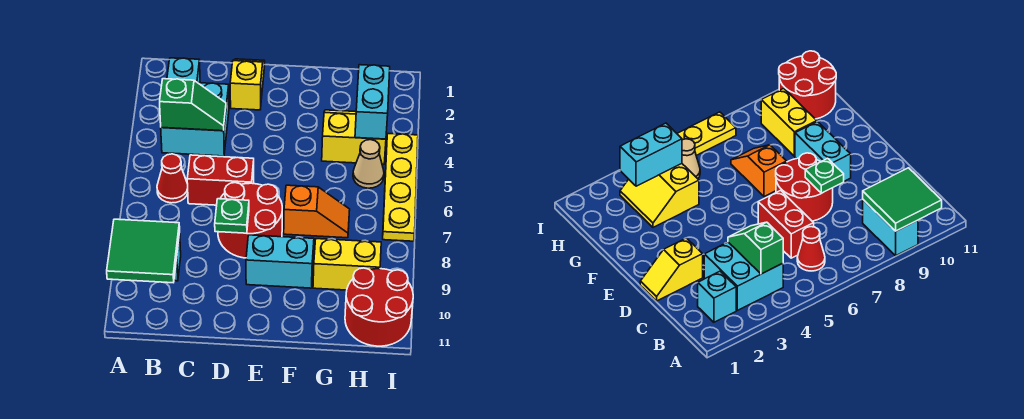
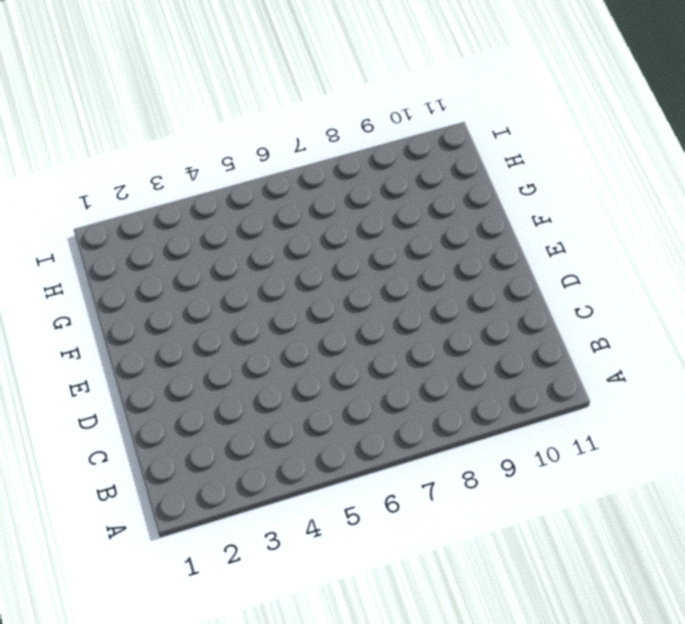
none -> cyan 1x2 brick [863,200,918,256]
none -> cyan 1x1 brick [167,58,200,83]
none -> cyan 2x2 brick [161,83,229,156]

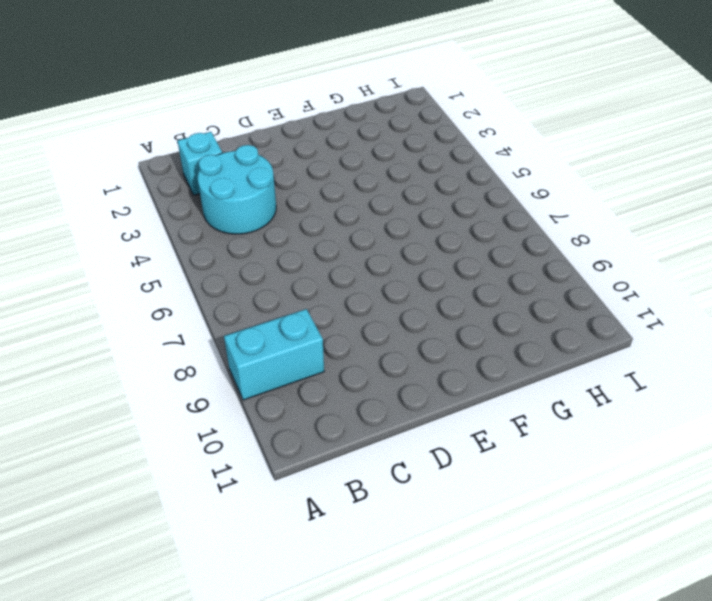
cyan 2x2 round brick [198,145,276,234] -> cyan 2x2 brick [161,83,229,156]
none -> red 1x1 cone [157,154,188,203]
none -> red 1x2 brick [187,155,254,205]
none -> yellow 1x2 slope [230,59,265,110]

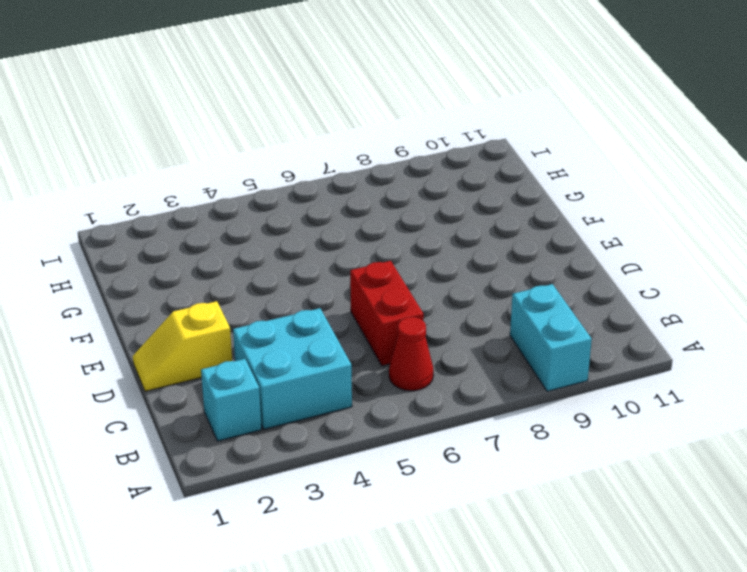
none -> red 2x2 round brick [218,183,282,258]
none -> cyan 1x2 brick [246,235,314,288]
none -> orange 1x2 slope [284,185,350,238]

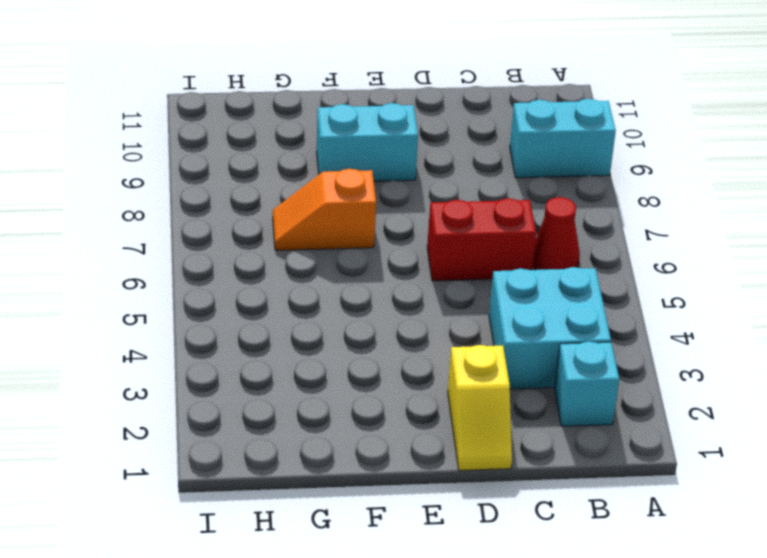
none -> red 2x2 round brick [218,183,282,258]
none -> yellow 2x2 slope [322,110,386,164]
none -> yellow 1x2 brick [313,239,381,290]

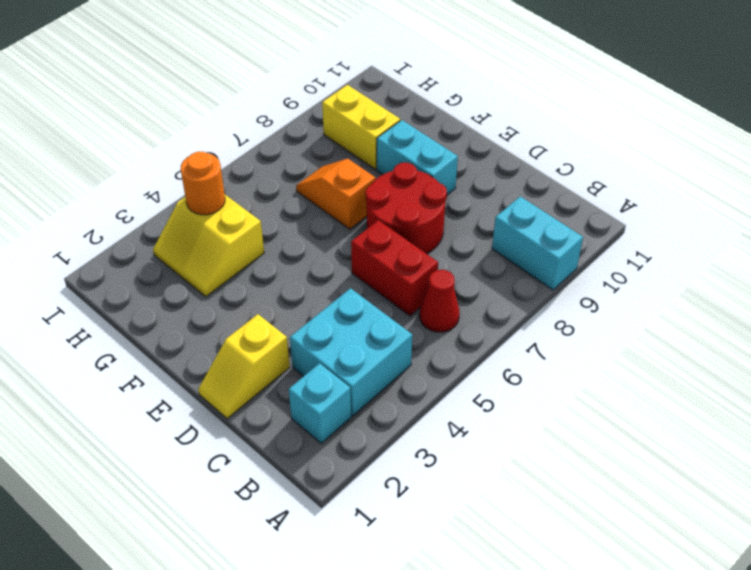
orange 1x1 round brick [181,152,225,215] -> cyan 1x2 brick [355,65,390,139]
none -> tan 1x1 cone [353,140,384,188]
none -> red 2x2 round brick [345,268,413,346]
none -> yellow 1x4 plate [383,134,418,241]

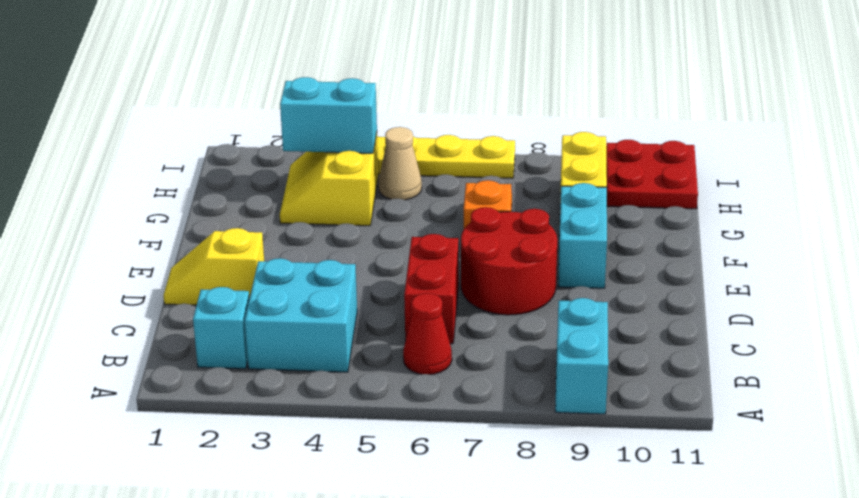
red 2x2 plate [606,140,698,209] -> red 2x2 round brick [345,268,413,346]
none -> green 2x2 tile [107,219,180,283]
none -> green 1x2 slope [160,79,226,131]
none -> green 1x1 plate [215,199,249,233]

